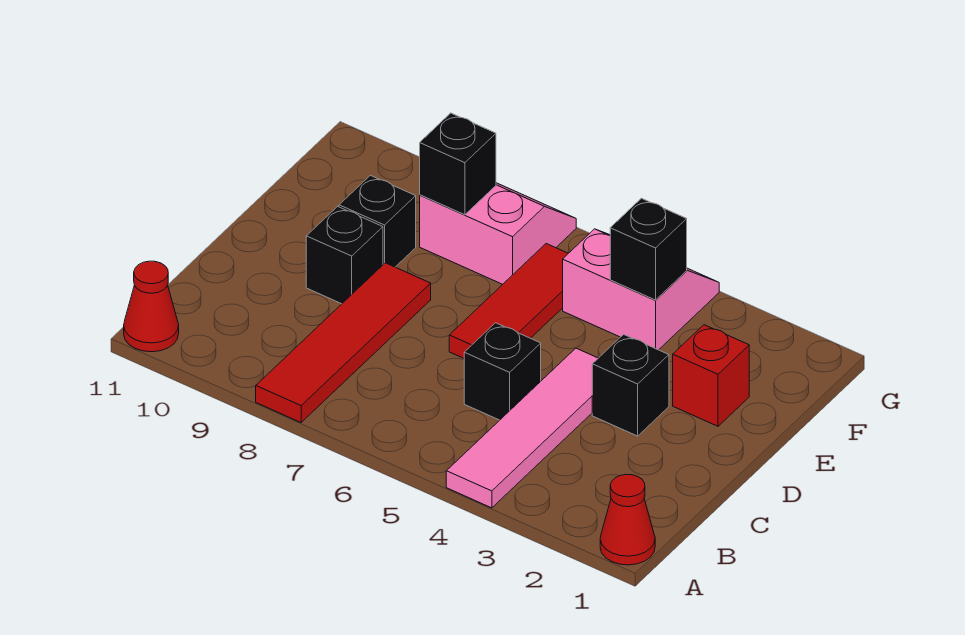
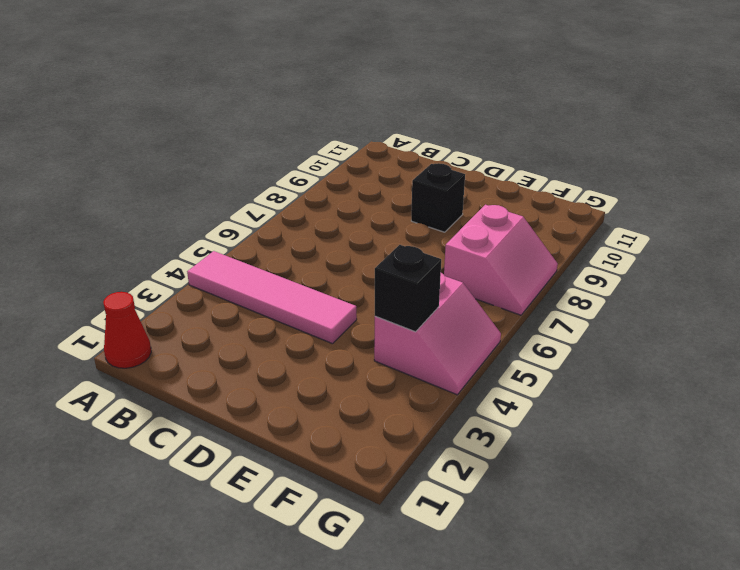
none -> red 1x4 tile [256,263,431,422]
none -> red 1x1 cone [124,261,179,352]
none -> black 1x1 brick [464,323,541,420]

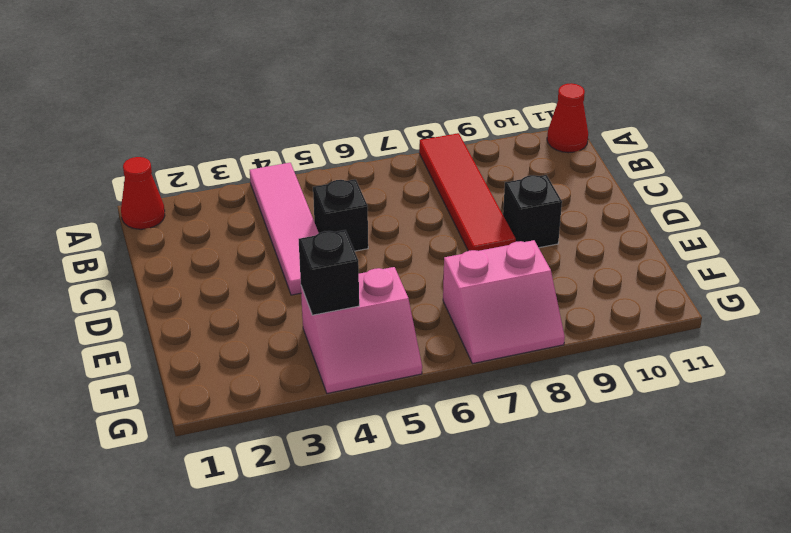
none -> black 1x1 brick [592,334,669,436]
none -> red 1x3 tile [449,244,568,358]
none -> red 1x1 brick [673,325,749,426]

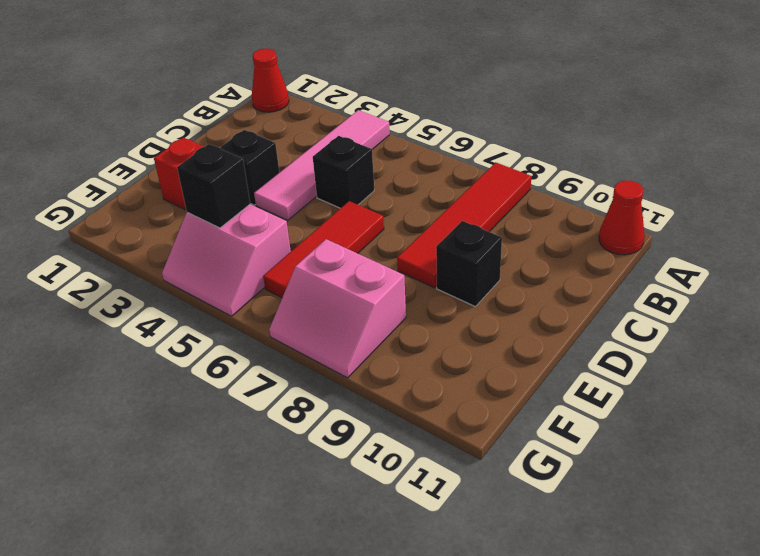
none -> black 1x1 brick [339,175,416,267]
none -> black 1x1 brick [420,113,496,215]

